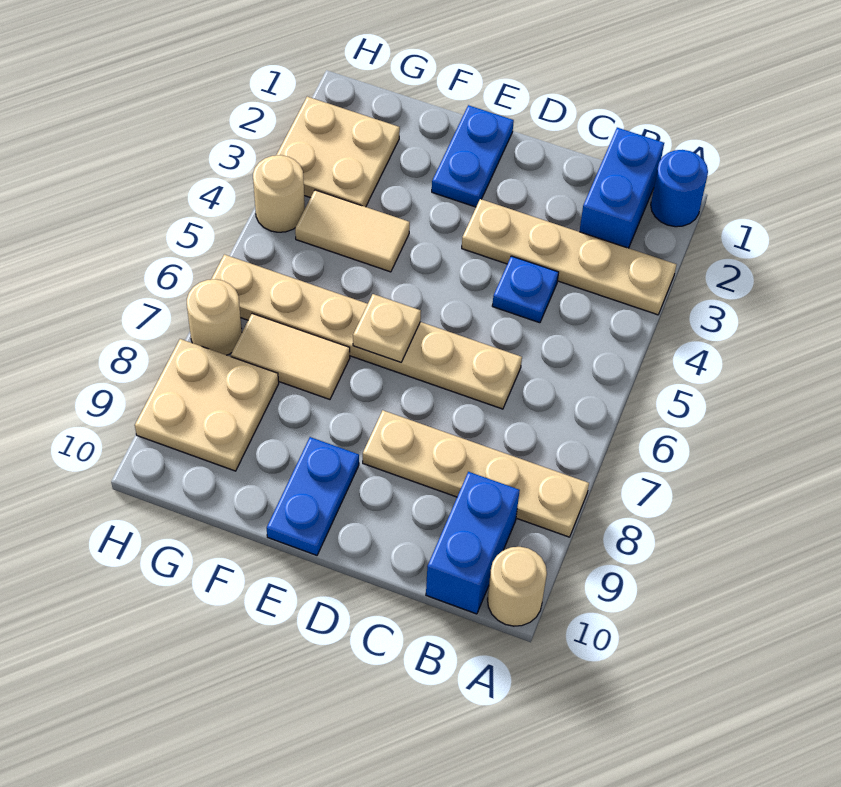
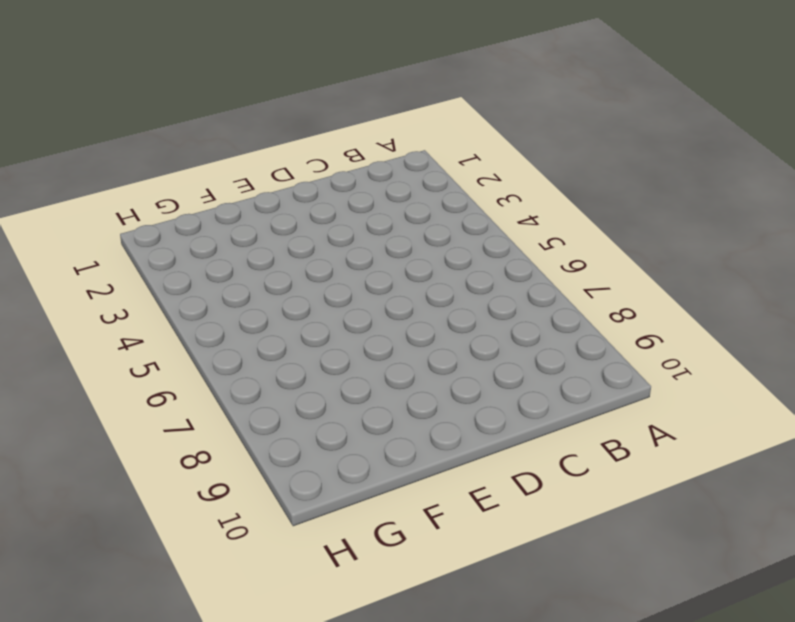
none -> blue 1x1 round brick [651,150,708,227]
none -> tan 1x4 plate [462,199,677,315]
none -> tan 1x4 plate [363,410,589,537]

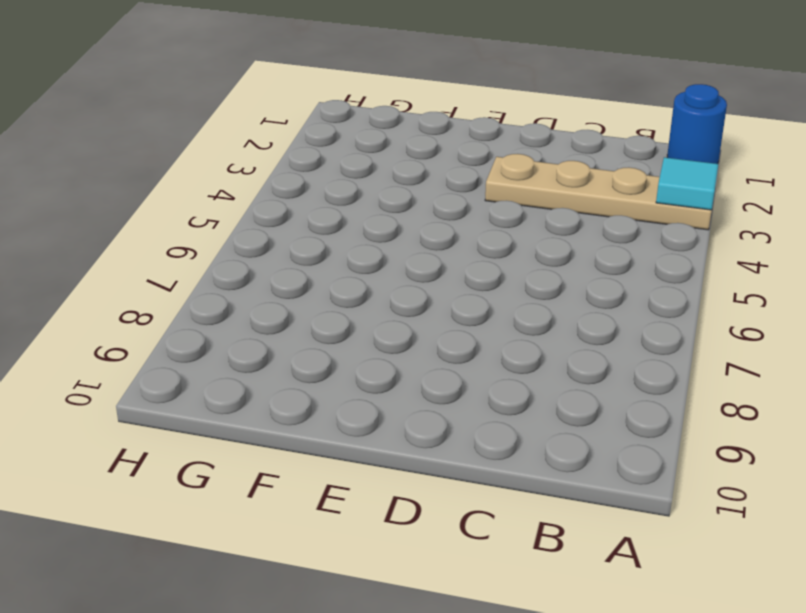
cyan 1x1 tile [656,157,718,210] -> none
none -> tan 1x4 plate [363,410,589,537]
none -> tan 1x1 round brick [487,547,547,626]
none -> blue 1x2 brick [579,128,664,248]

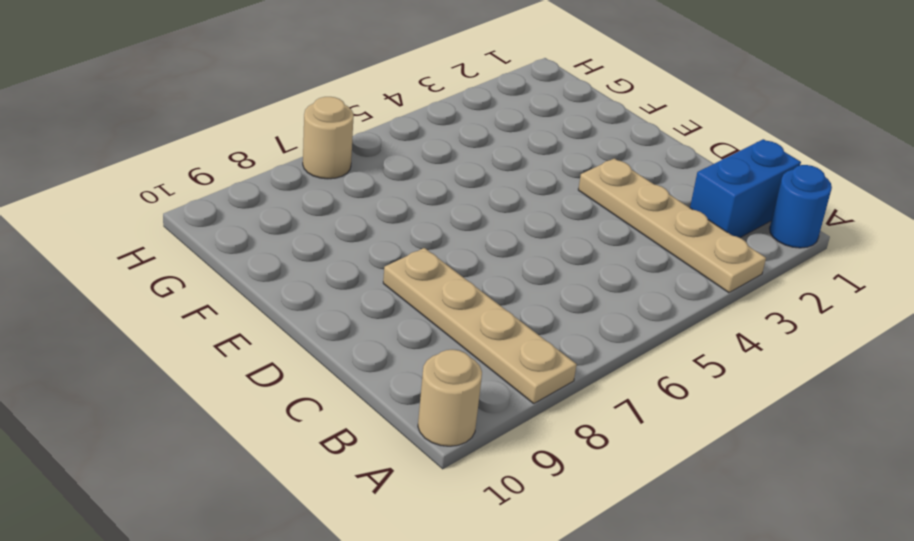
none -> blue 1x2 brick [426,472,520,614]
none -> blue 1x1 plate [492,256,559,323]
none -> tan 1x6 plate [211,254,522,409]

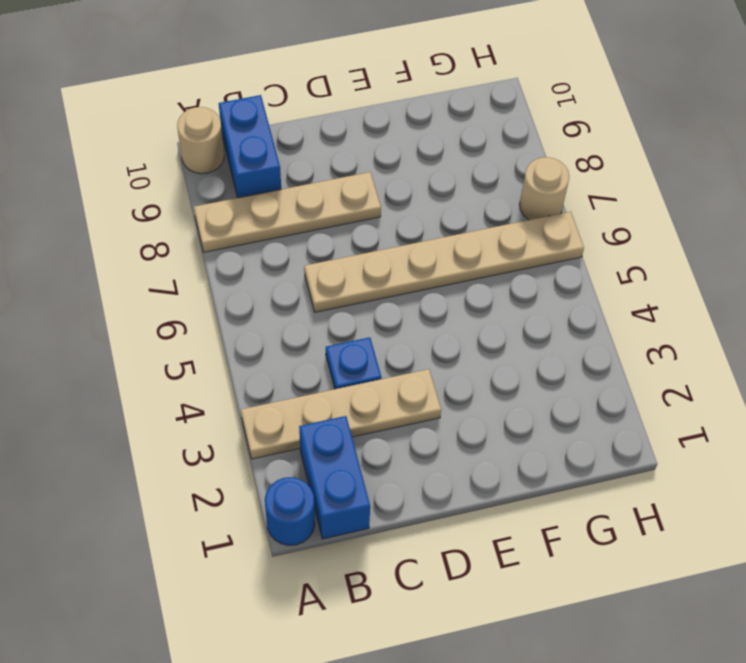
none -> blue 1x2 plate [432,105,514,207]
none -> blue 1x2 plate [267,437,359,555]
none -> tan 1x2 tile [295,190,410,272]

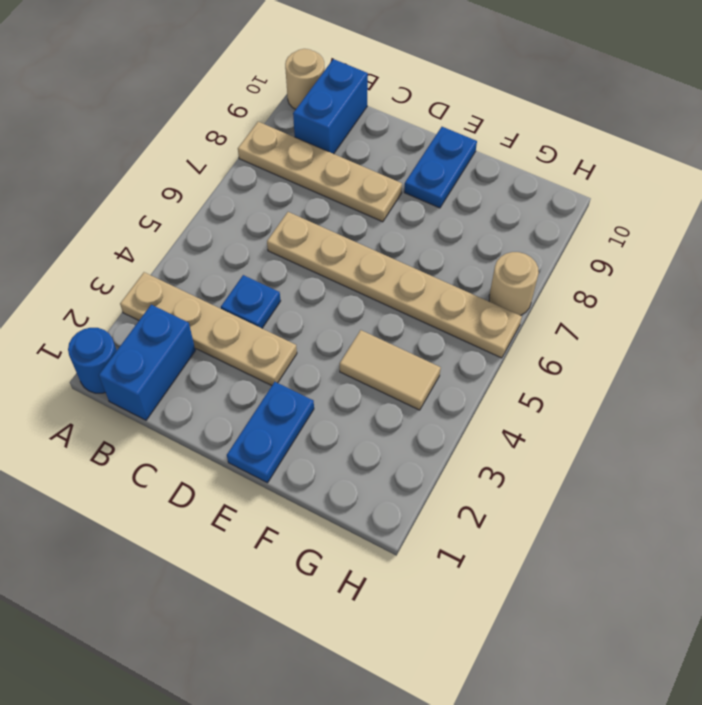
none -> tan 1x2 tile [231,314,350,399]
none -> tan 2x2 plate [277,97,400,207]
none -> tan 2x2 plate [135,339,279,471]

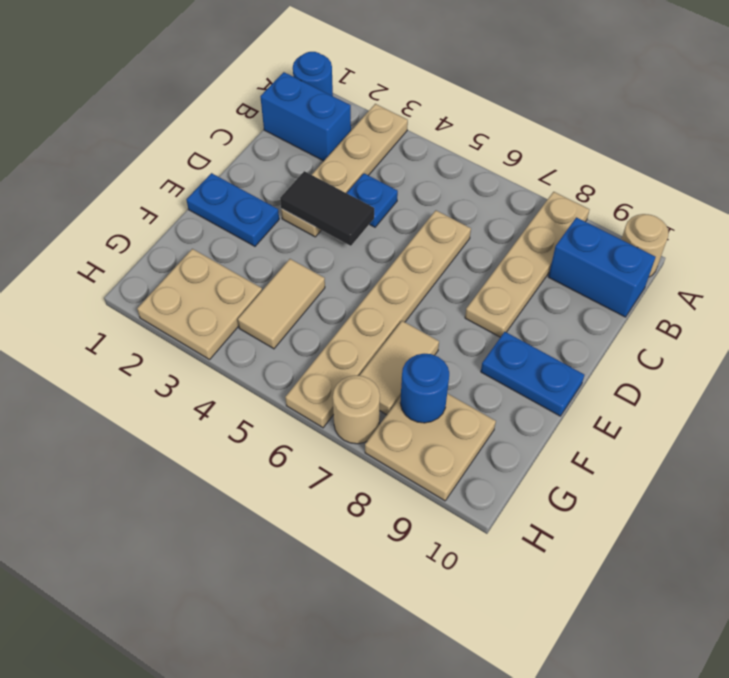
black 1x2 tile [280,171,374,246] -> none
blue 1x1 round brick [400,354,449,423] -> none
none -> tan 1x1 round brick [253,155,305,232]
none -> tan 1x1 plate [353,294,421,362]

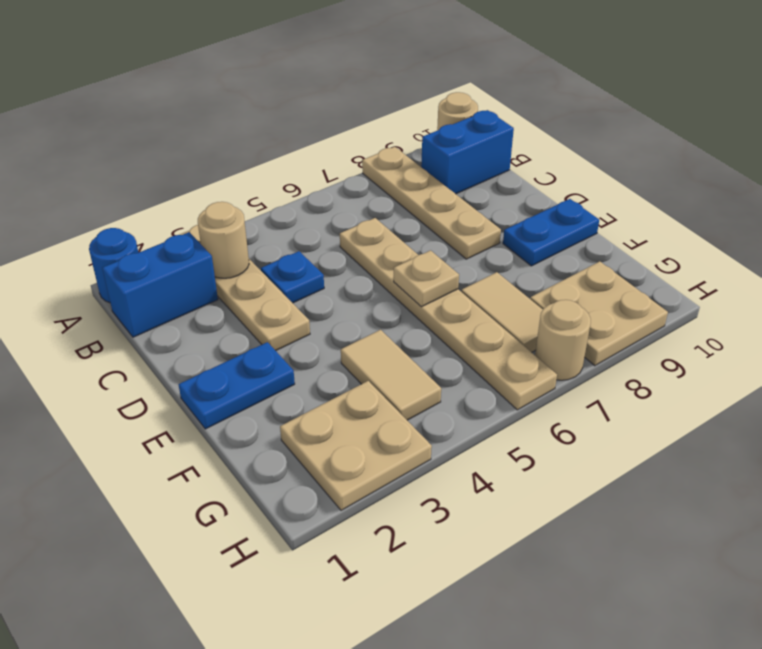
tan 1x1 round brick [198,202,249,278] -> tan 1x1 round brick moved to [253,155,305,232]

